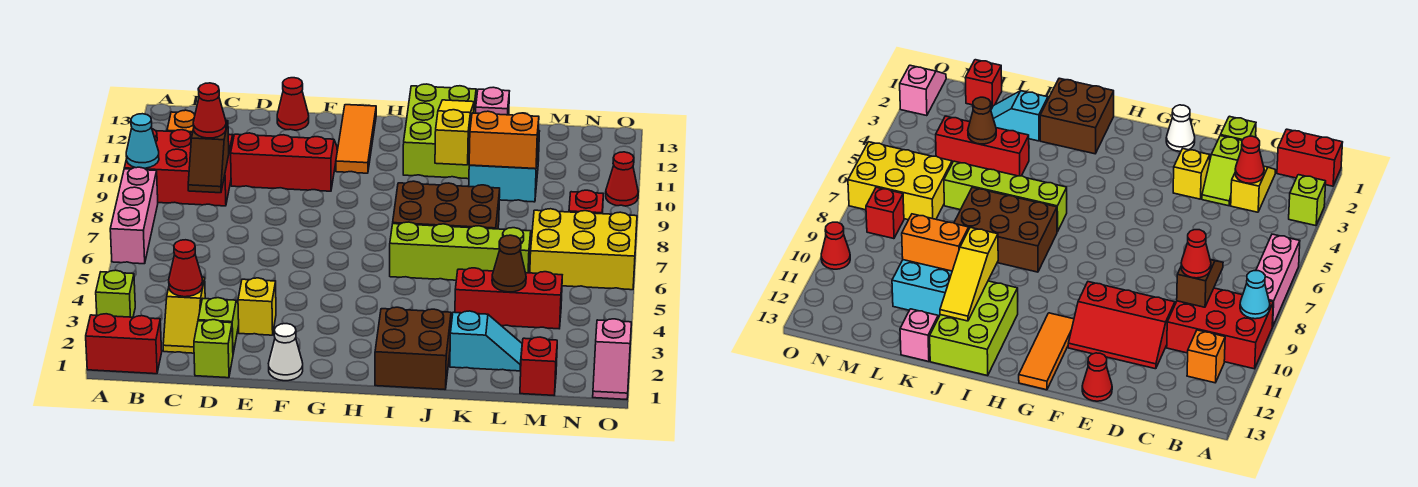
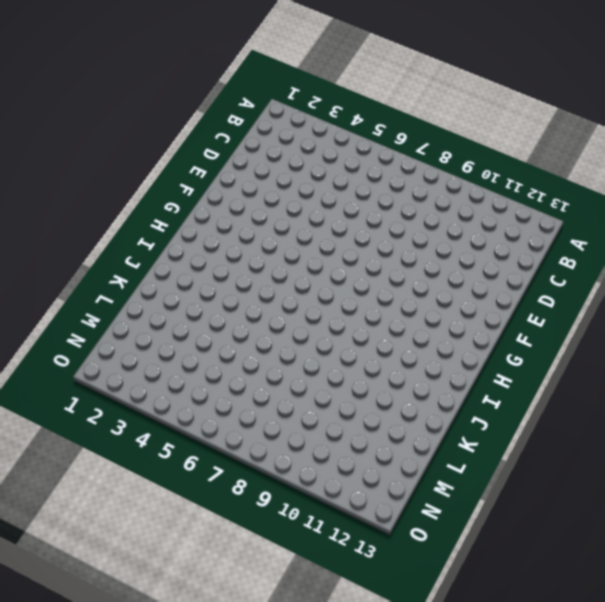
none -> red 1x2 brick [86,314,162,374]
none -> lime 1x1 brick [96,270,135,317]
none -> pink 1x3 brick [110,167,158,264]
none -> red 2x3 brick [124,129,233,206]

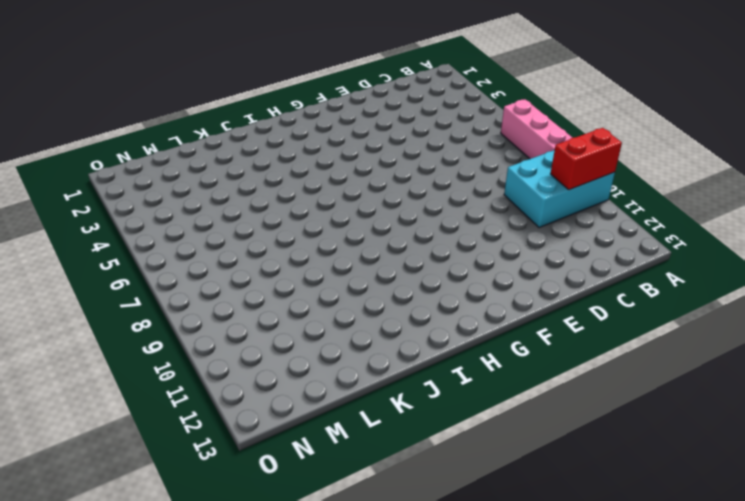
cyan 2x3 brick [504,150,615,228] -> red 2x3 brick [124,129,233,206]
red 1x2 brick [551,128,622,190] -> red 1x2 brick moved to [86,314,162,374]
none -> lime 1x1 brick [96,270,135,317]
none -> orange 1x1 brick [167,110,195,133]
none -> yellow 1x2 slope [163,277,205,353]
none -> lime 1x1 brick [194,320,233,378]

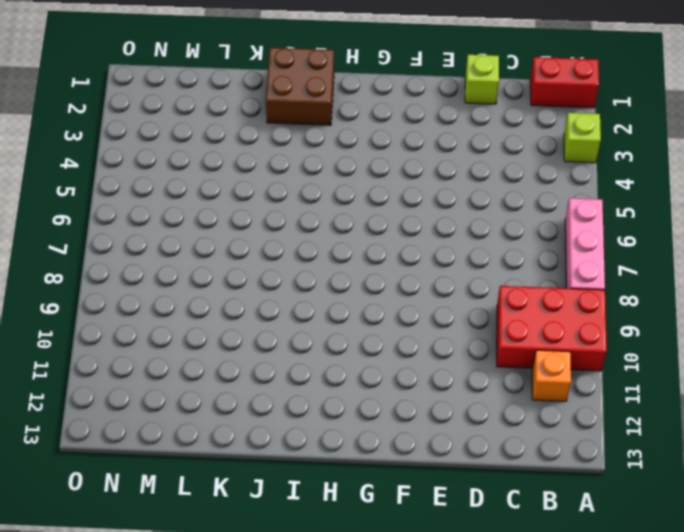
none -> yellow 1x2 slope [163,277,205,353]
none -> lime 1x2 slope [198,298,239,353]
none -> red 2x3 slope [231,133,337,191]
none -> yellow 1x1 brick [238,278,276,335]

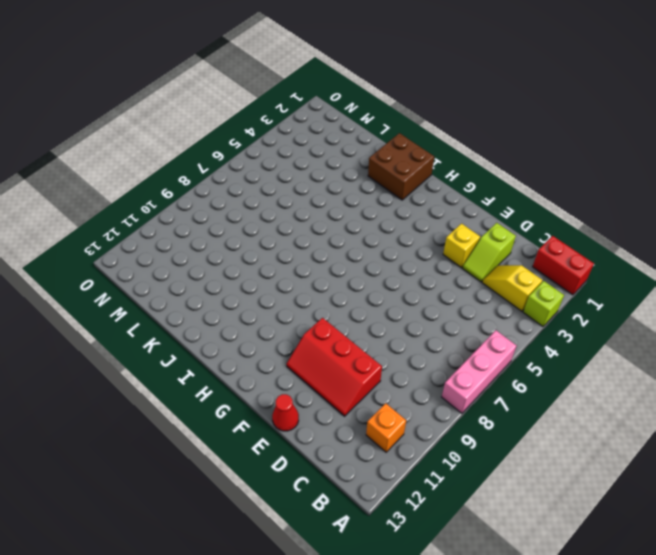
yellow 1x2 slope [482,265,542,311] -> yellow 1x2 slope turned to [163,277,205,353]
none -> red 2x3 brick [124,129,233,206]
none -> lime 1x1 brick [194,320,233,378]
none -> white 1x1 cone [269,324,303,381]
none -> orange 1x3 tile [336,105,376,173]

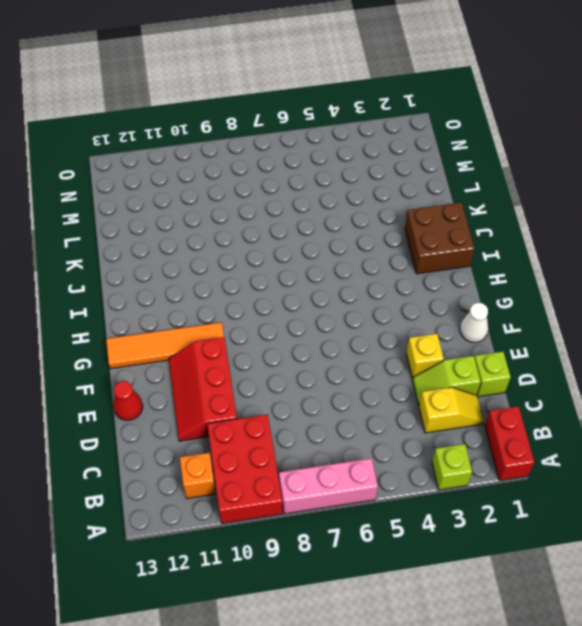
orange 1x4 tile [106,322,224,369] -> orange 1x3 tile [336,105,376,173]
none -> lime 1x4 brick [390,222,531,280]
none -> brown 2x3 brick [393,181,500,229]
none -> lime 2x3 brick [403,84,476,179]
none -> cyan 1x2 slope [450,311,522,371]

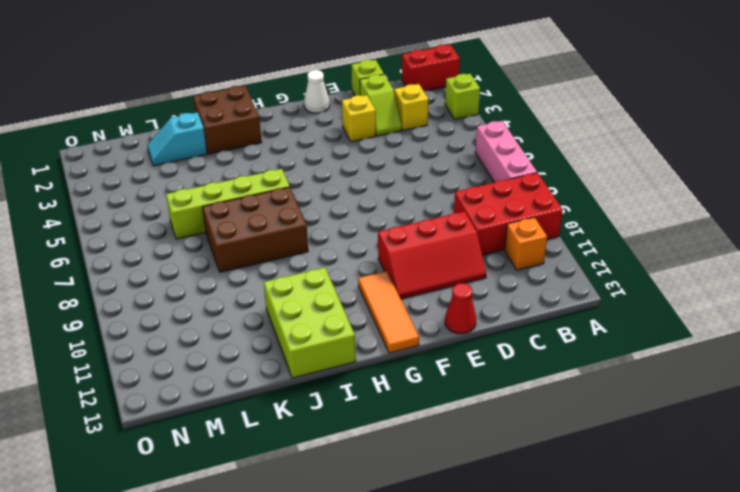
none -> red 1x3 brick [455,268,562,329]
none -> cyan 2x2 brick [469,131,539,202]
none -> pink 1x1 brick [476,87,509,115]
none -> red 1x1 brick [520,337,557,395]

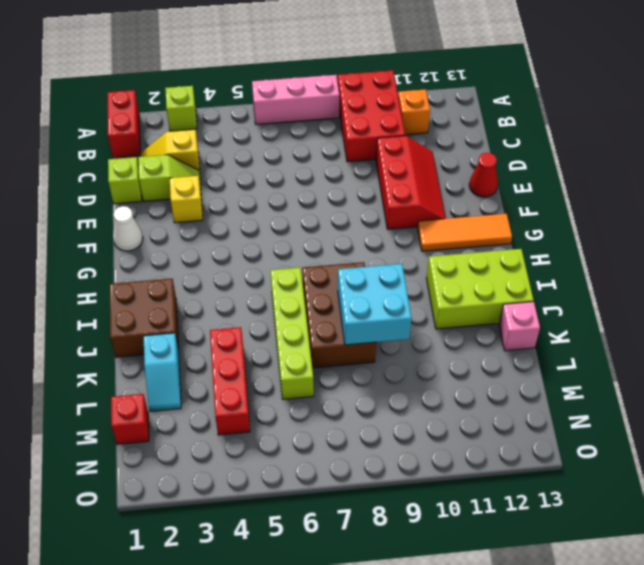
cyan 2x2 brick [338,264,412,345] -> cyan 2x2 brick moved to [469,131,539,202]
none -> yellow 2x3 brick [530,209,637,290]
none -> red 1x1 brick [569,190,603,214]
none -> pink 1x2 slope [593,319,631,399]
none -> red 1x1 cone [606,152,638,206]

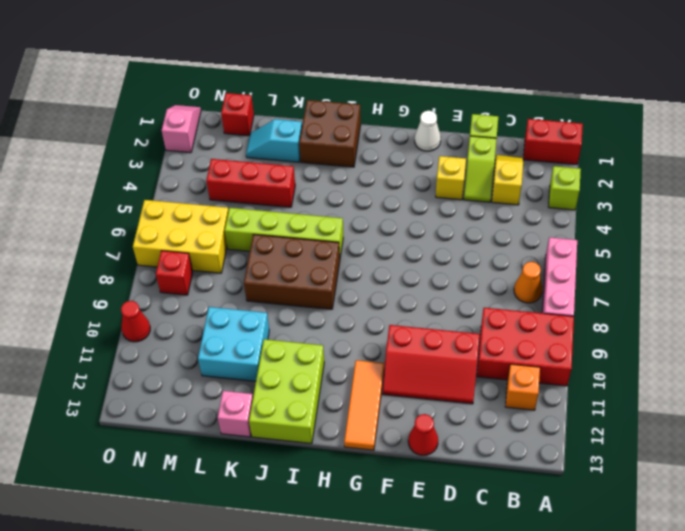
orange 1x1 cone [514,262,543,303] -> none
none -> cyan 1x1 cone [126,114,159,168]
none -> red 1x1 cone [169,240,203,297]
none -> brown 1x2 slope [188,120,229,193]
none -> yellow 1x3 slope [435,100,474,165]

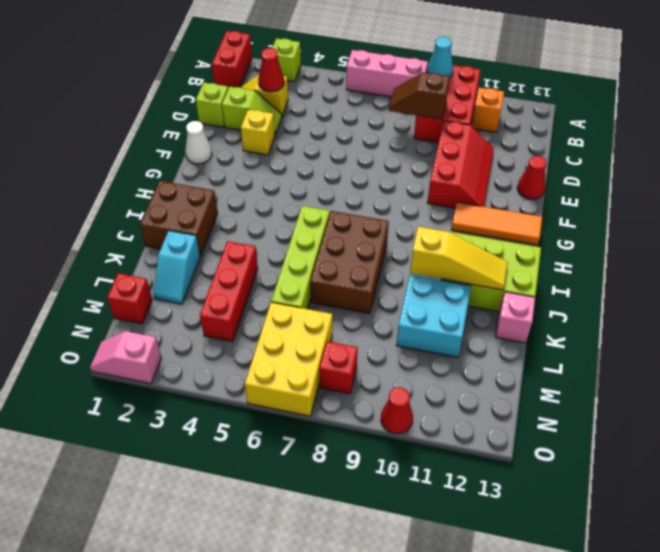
none -> orange 1x2 brick [469,111,539,169]
none -> brown 1x1 cone [492,235,526,292]
none -> red 1x1 cone [193,83,226,138]

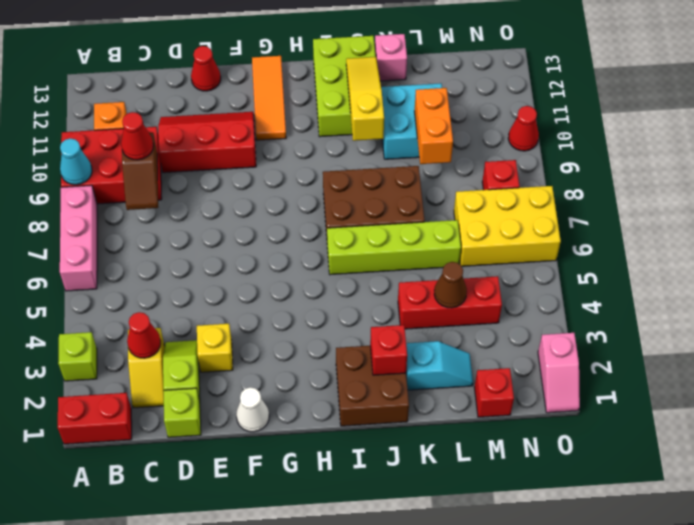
red 1x1 brick [370,325,407,375] -> none
orange 1x2 brick [414,88,453,164] -> orange 1x2 brick turned to [469,111,539,169]

